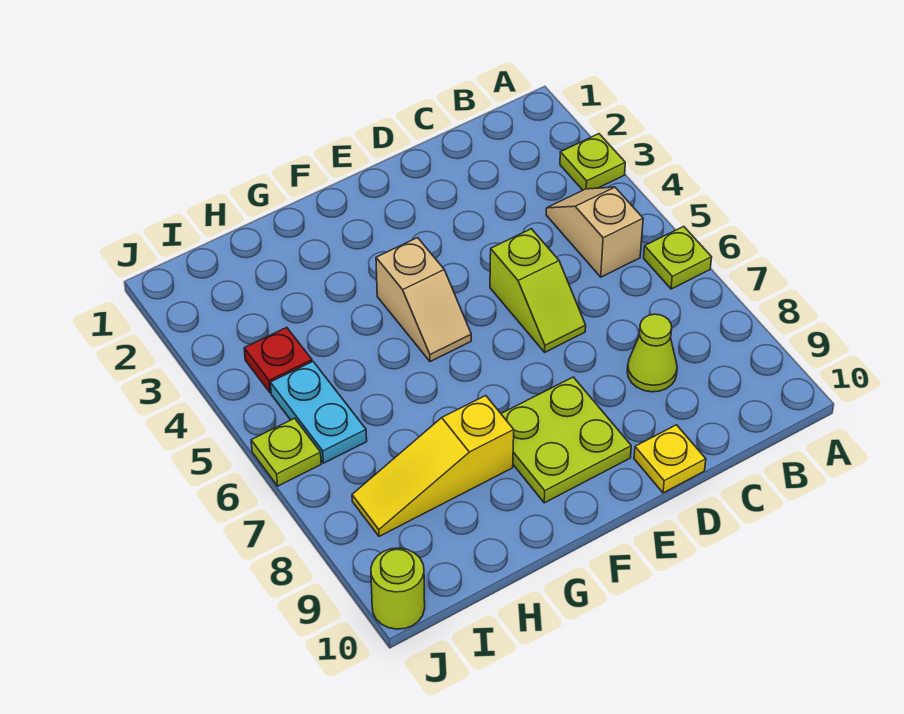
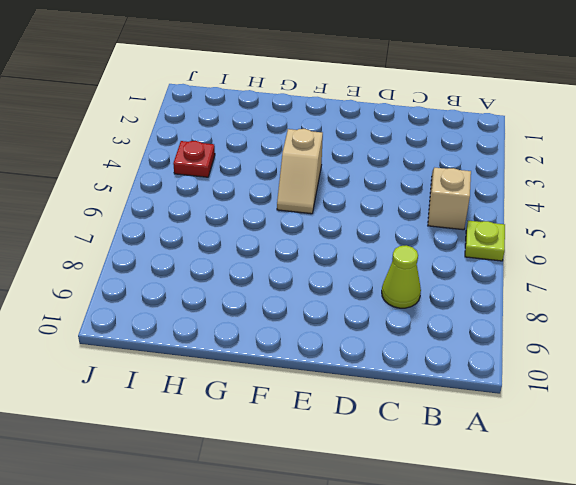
none -> lime 1x1 plate [560,134,625,190]
none -> lime 1x2 slope [490,229,586,352]
none -> yellow 1x1 plate [634,425,706,493]

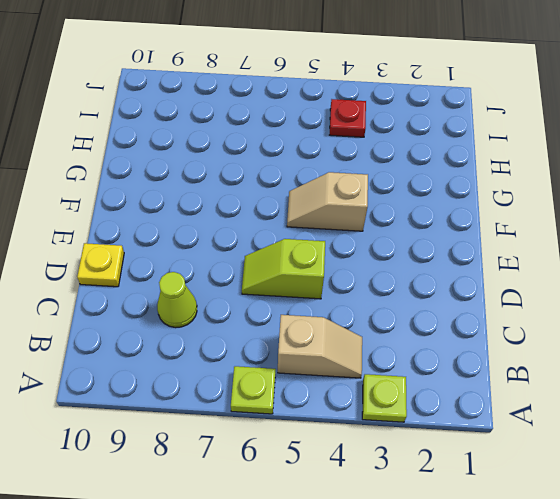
none -> lime 2x2 plate [501,377,631,503]
none -> yellow 1x3 slope [352,396,514,536]
none -> cyan 1x2 plate [270,362,367,463]

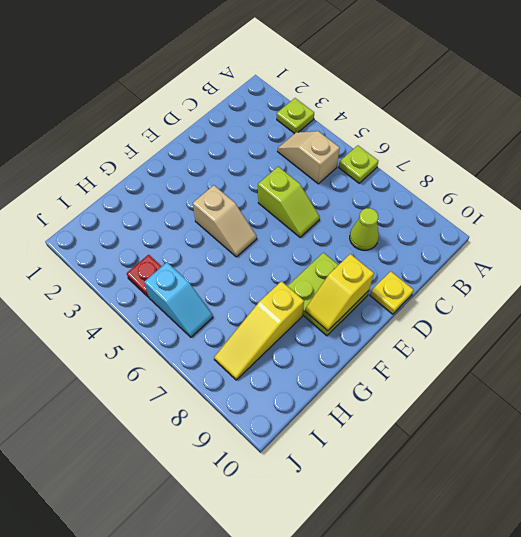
yellow 1x2 slope [305,254,374,331] -> none
cyan 1x2 slope [144,262,213,337] -> cyan 1x2 plate [270,362,367,463]
none -> lime 1x1 plate [251,418,321,486]
none -> lime 1x1 round brick [371,548,425,629]

